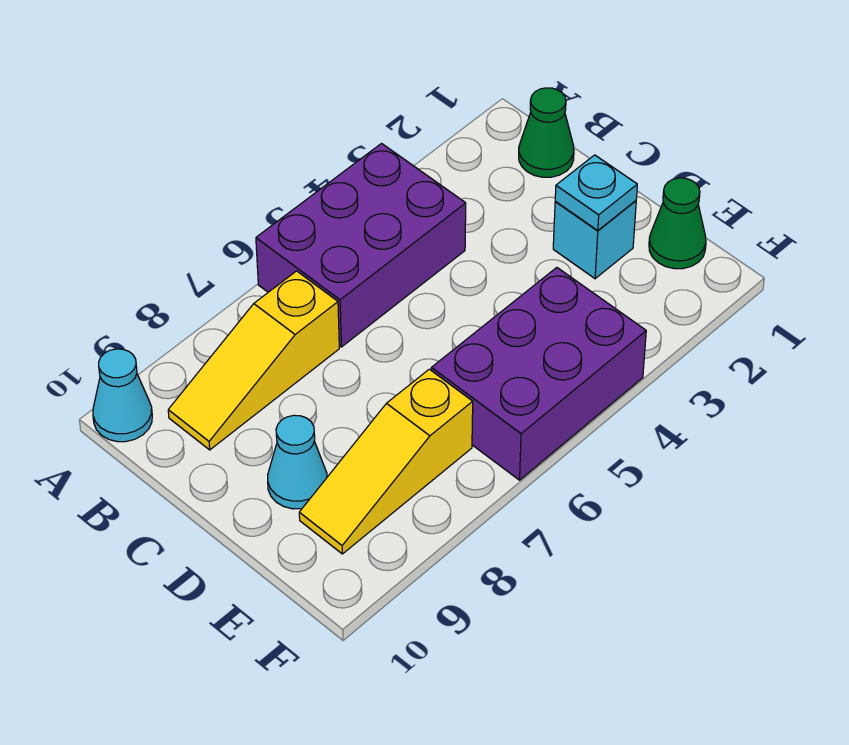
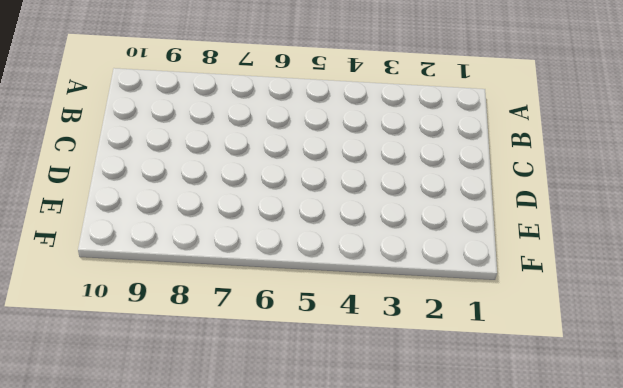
none -> purple 2x3 brick [256,144,466,347]
none -> cyan 1x1 cone [93,349,152,442]

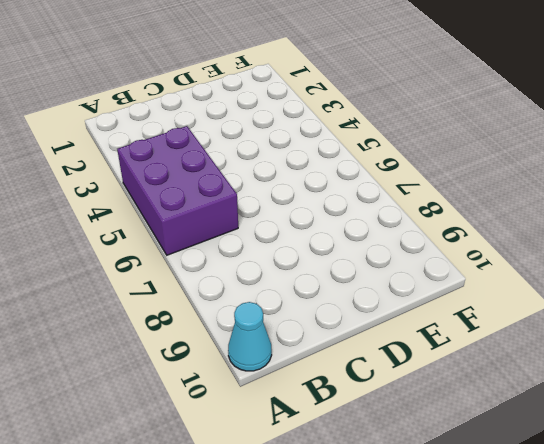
none -> green 1x1 cone [519,88,574,177]
none -> yellow 1x3 slope [168,271,339,450]

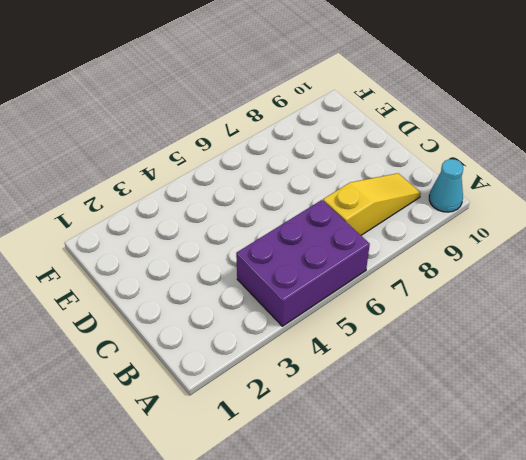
none -> green 1x1 cone [519,88,574,177]
none -> cyan 1x1 brick [553,201,636,279]

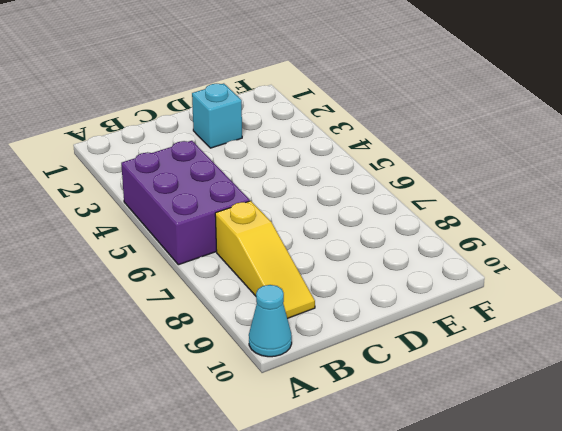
none -> green 1x1 cone [519,88,574,177]
none -> cyan 1x1 cone [268,415,327,509]

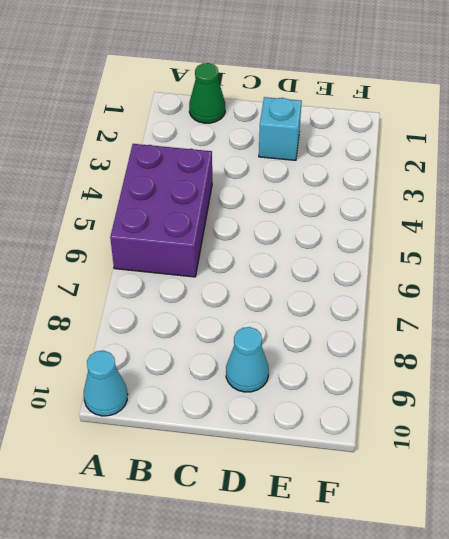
none -> yellow 1x3 slope [168,271,339,450]
none -> green 1x1 cone [649,178,706,269]

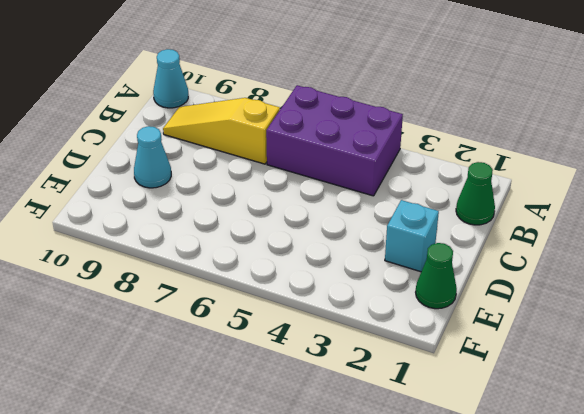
none -> purple 2x3 brick [431,268,646,480]
none -> yellow 1x3 slope [299,369,473,554]

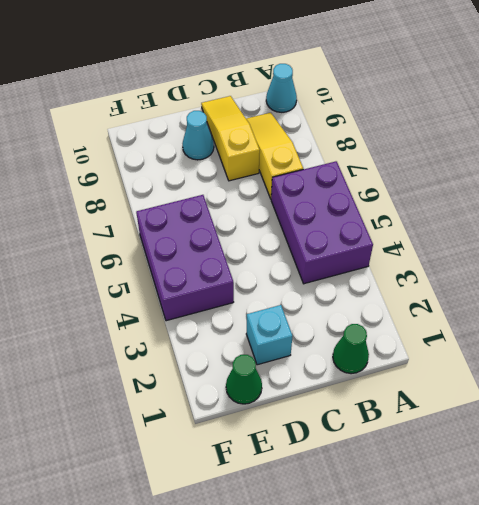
yellow 1x3 slope [201,96,260,181] -> yellow 1x3 slope moved to [299,369,473,554]
none -> cyan 1x1 plate [555,155,637,231]

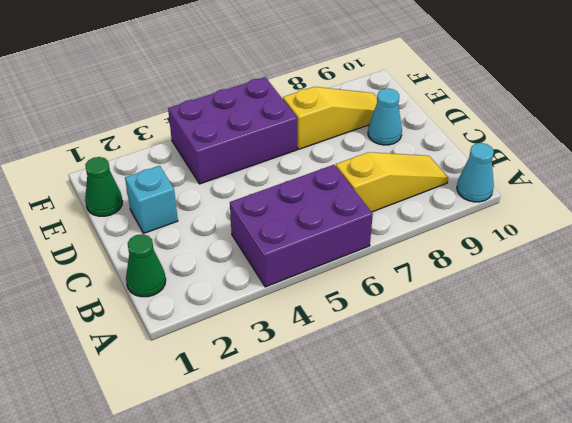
none -> cyan 1x1 plate [555,155,637,231]

